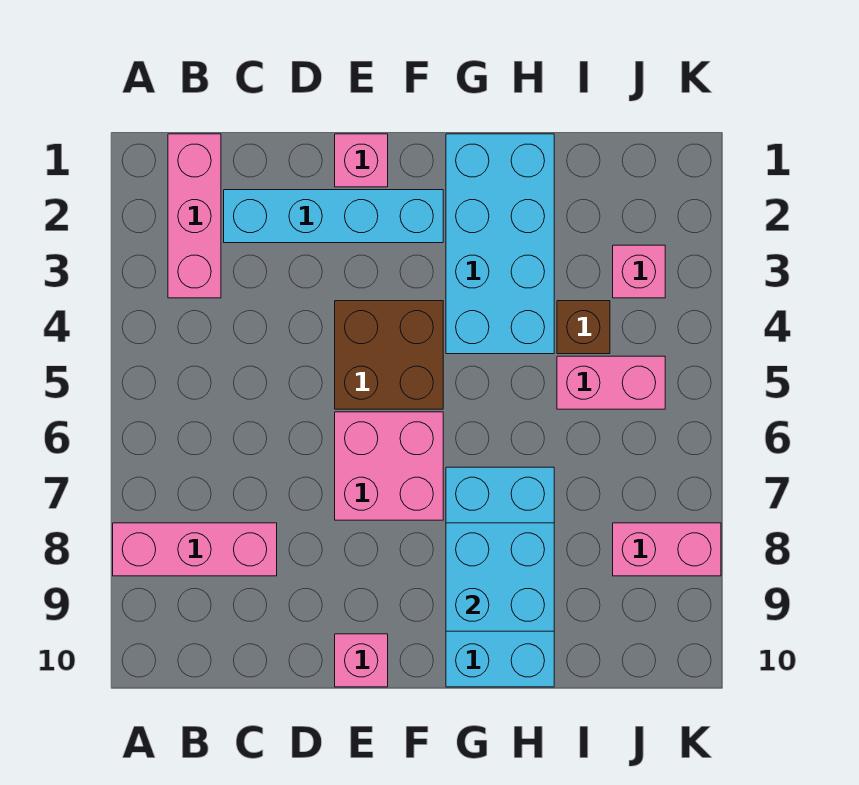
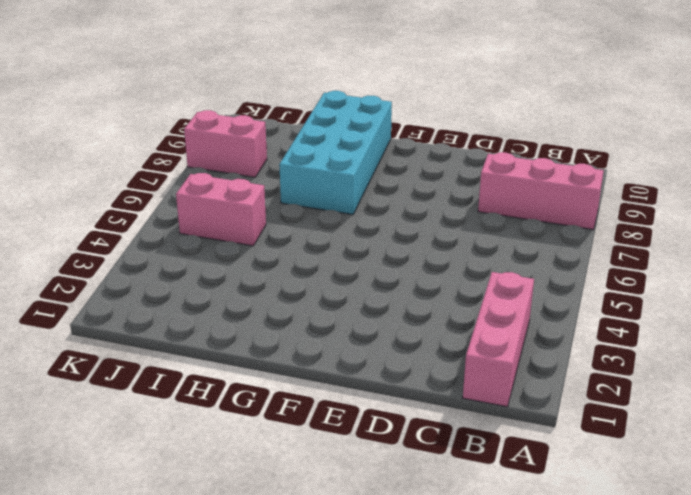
none -> cyan 1x4 brick [224,190,443,243]
none -> pink 1x1 brick [335,134,388,187]
none -> brown 2x2 brick [335,301,443,409]

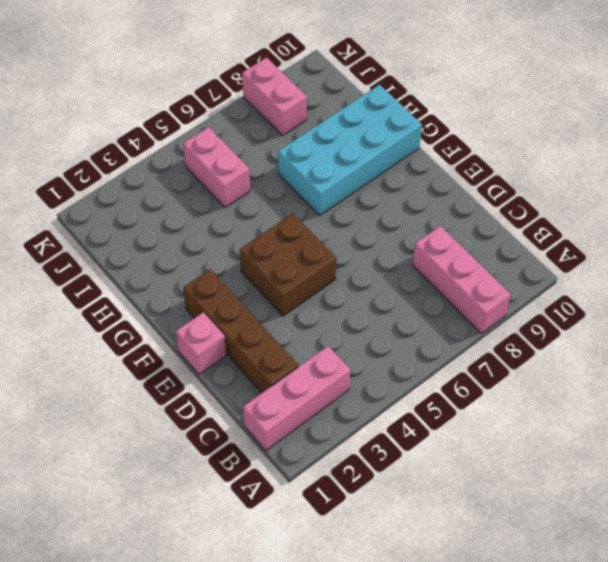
brown 1x4 brick [183,269,299,393] -> cyan 1x4 brick [224,190,443,243]
none -> pink 2x2 brick [335,412,443,520]
none -> pink 1x1 brick [335,634,388,687]
none -> cyan 2x4 brick [446,134,554,354]

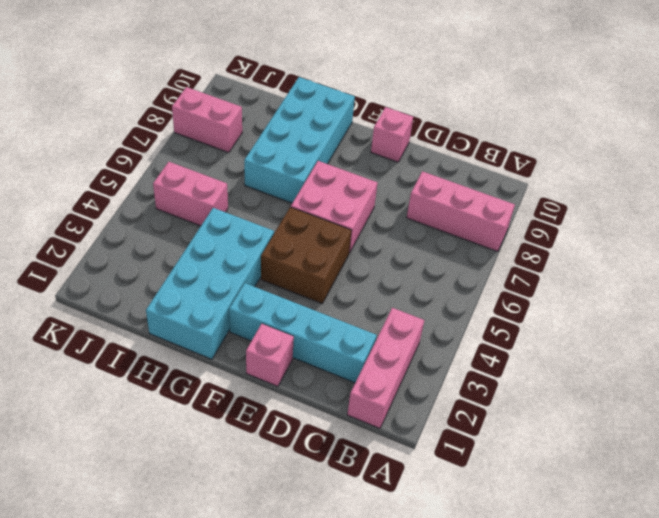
none -> brown 1x1 brick [557,301,610,354]
none -> pink 1x1 brick [613,245,665,298]
none -> cyan 2x2 brick [446,523,554,631]

